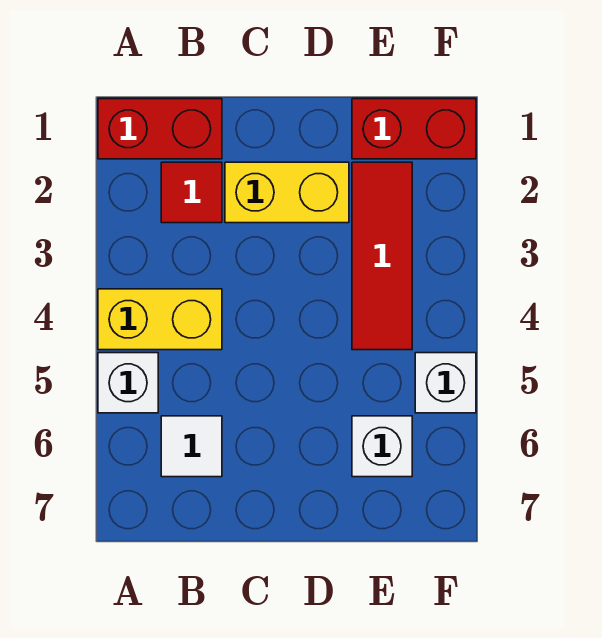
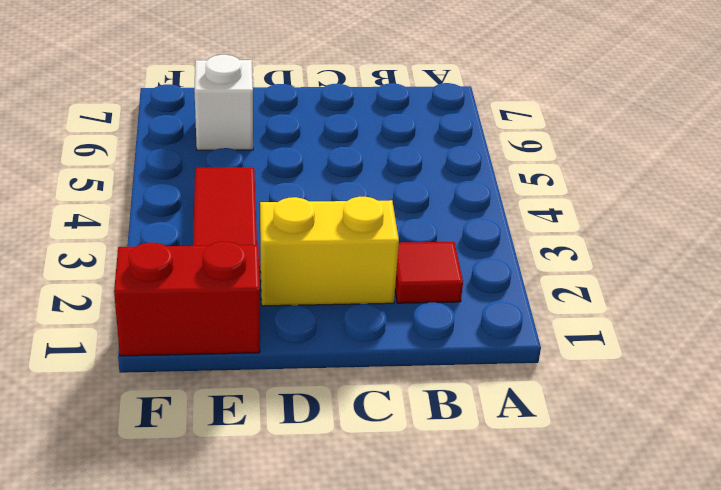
none -> red 1x2 brick [98,99,222,159]
none -> yellow 1x2 brick [98,289,222,350]

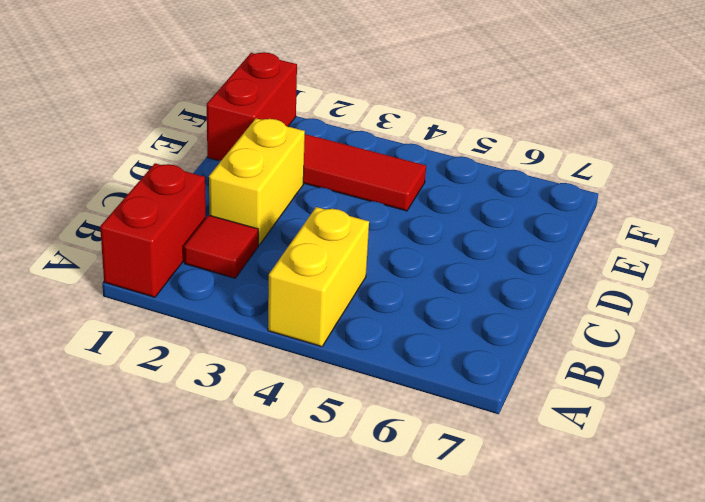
none -> white 1x1 brick [98,353,158,413]
none -> white 1x1 tile [161,416,222,477]

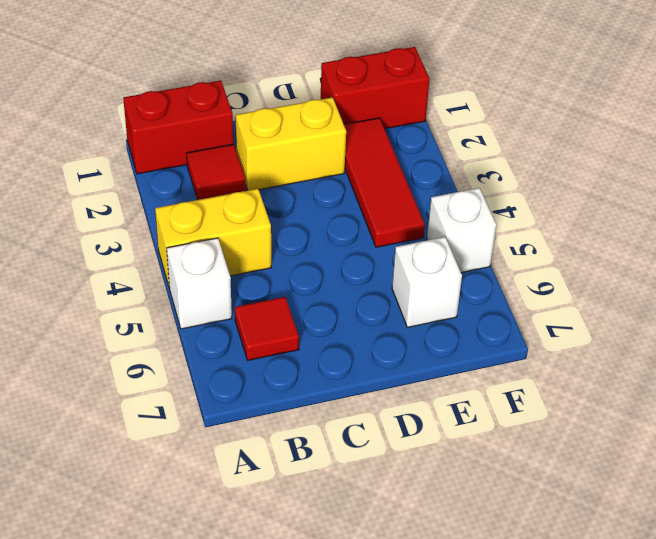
red 1x1 tile [235,297,299,360] -> white 1x1 tile [161,416,222,477]

